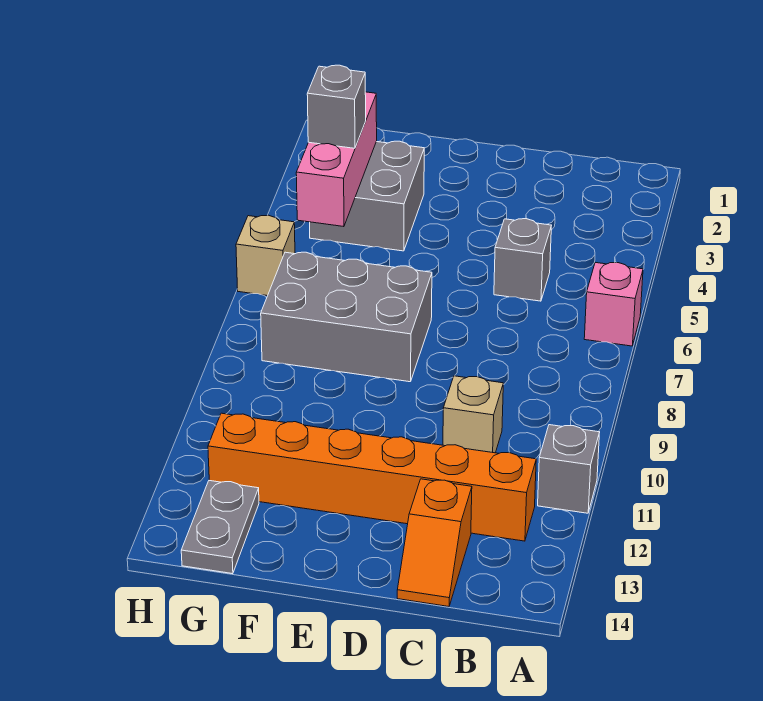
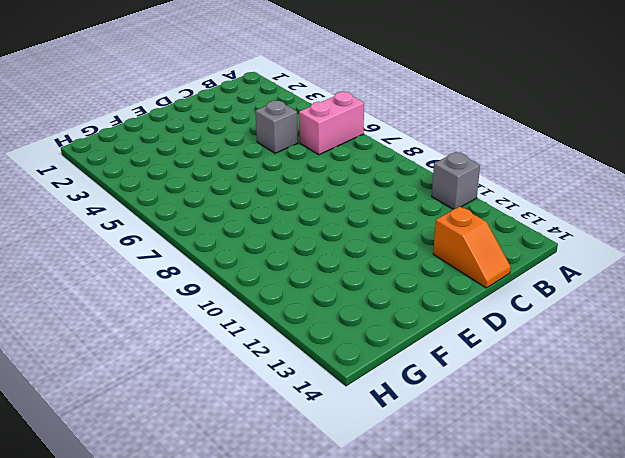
pink 1x2 brick [299,92,364,155] -> pink 1x1 brick [584,263,643,346]
none -> orange 1x6 brick [208,413,536,541]
none -> tan 1x1 brick [443,376,503,453]
none -> grey 2x3 brick [261,252,432,382]

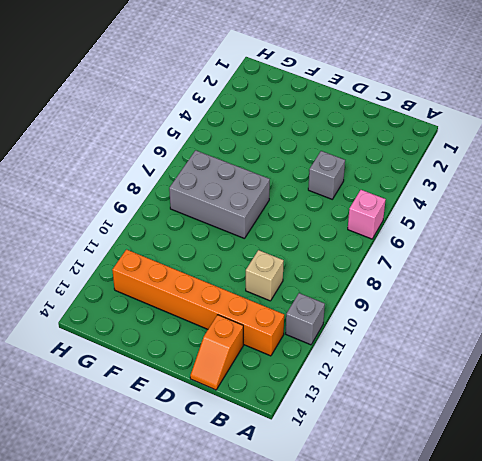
none -> grey 2x2 brick [310,141,424,251]
none -> grey 1x2 plate [181,481,259,574]
none -> tan 1x1 brick [236,215,295,296]

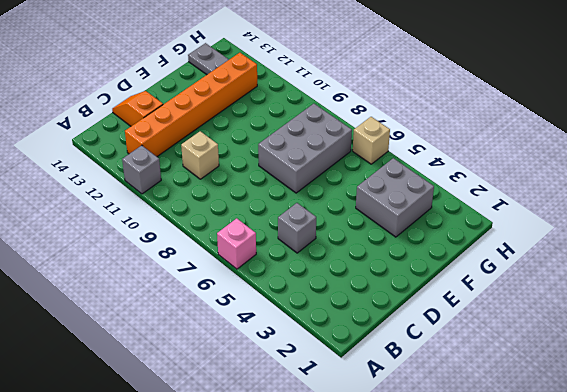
none -> pink 1x3 brick [296,92,377,227]
none -> grey 1x1 brick [307,65,366,148]

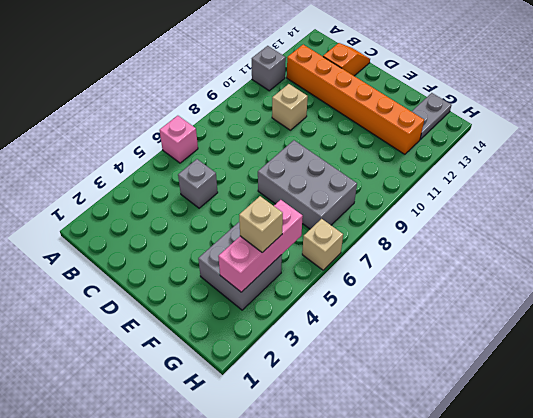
tan 1x1 brick [239,196,283,252] -> grey 1x1 brick [307,65,366,148]

